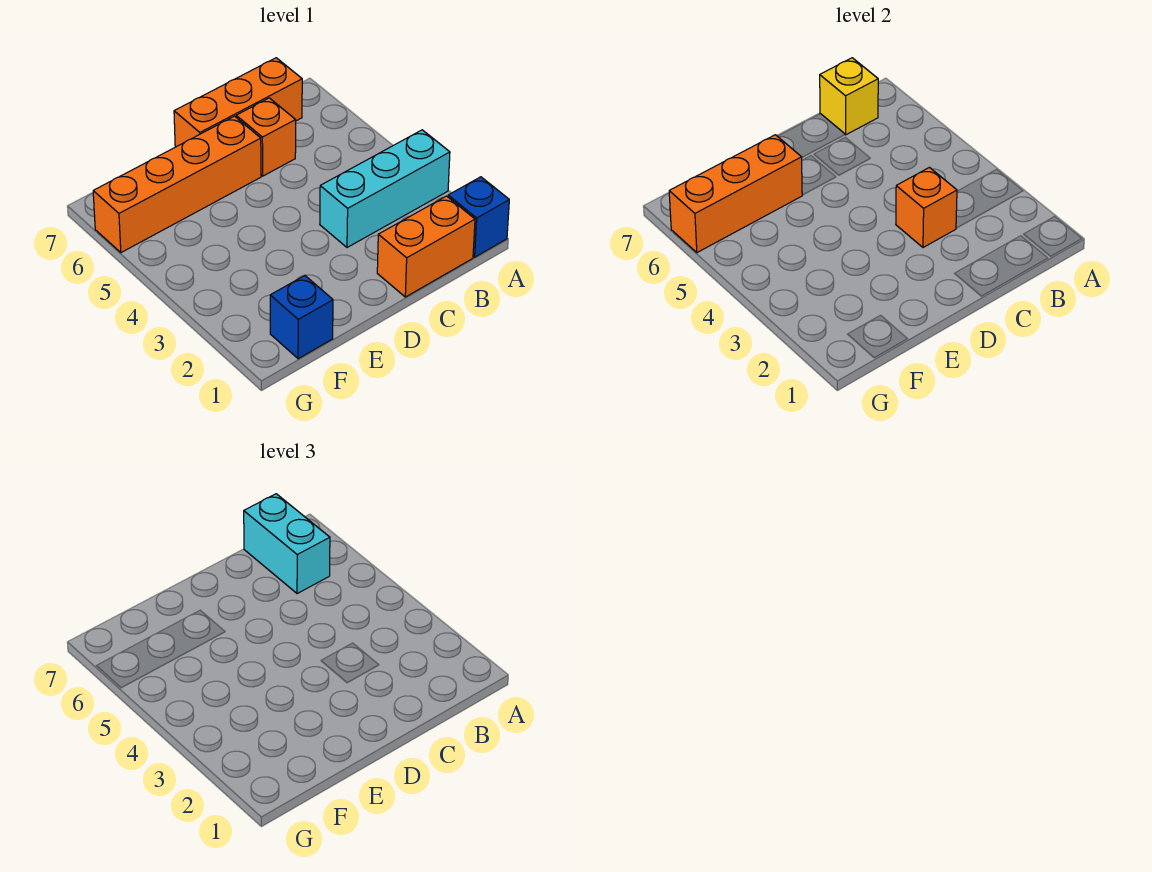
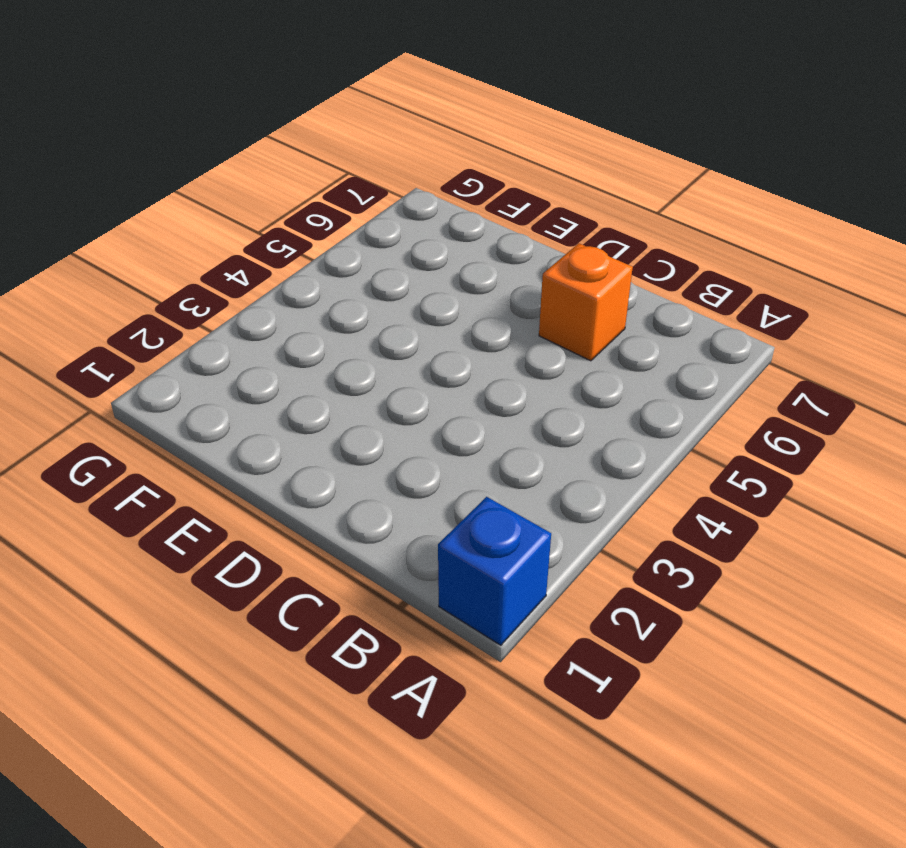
none -> cyan 1x3 brick [320,130,450,247]
none -> orange 1x2 brick [377,196,475,297]

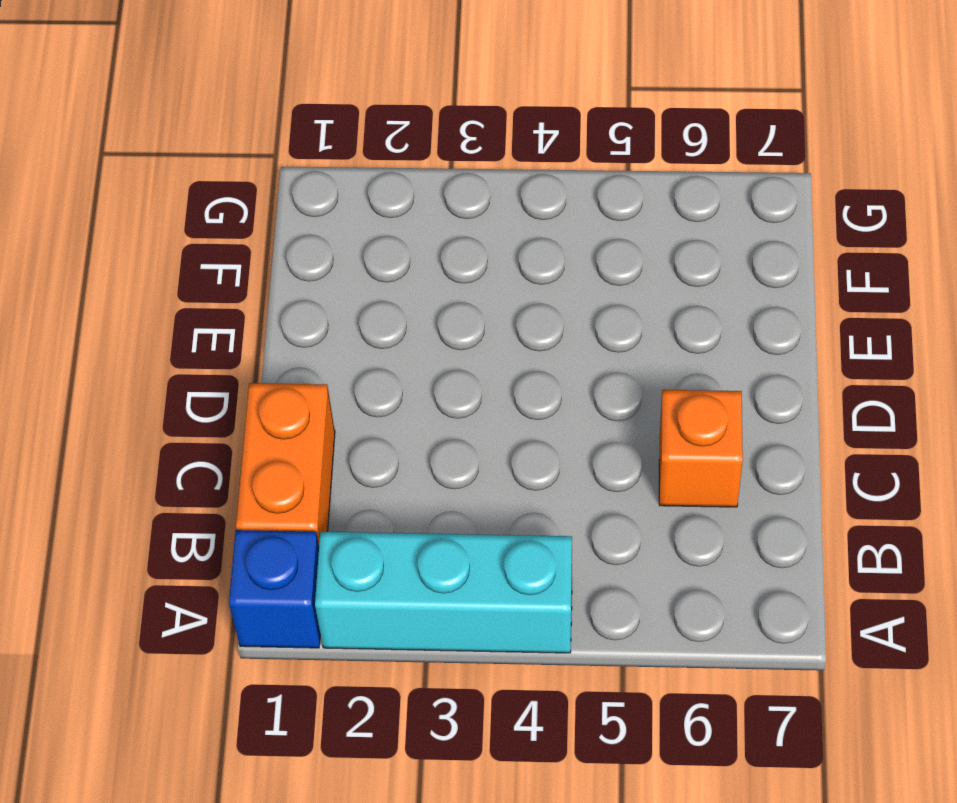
cyan 1x3 brick [315,532,572,653] -> cyan 1x3 brick turned to [320,130,450,247]
none -> orange 1x3 brick [174,58,302,147]
none -> orange 1x4 brick [93,116,261,253]

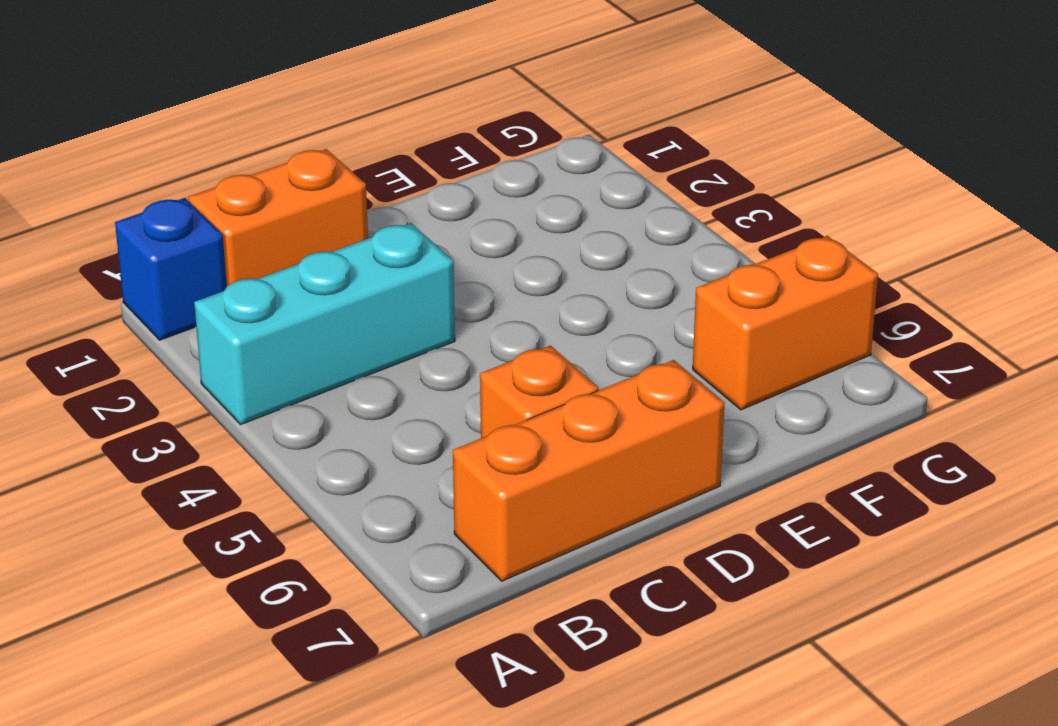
orange 1x2 brick [693,236,878,410] -> orange 1x4 brick [93,116,261,253]
none -> blue 1x1 brick [270,275,333,359]
none -> yellow 1x1 brick [820,58,878,135]

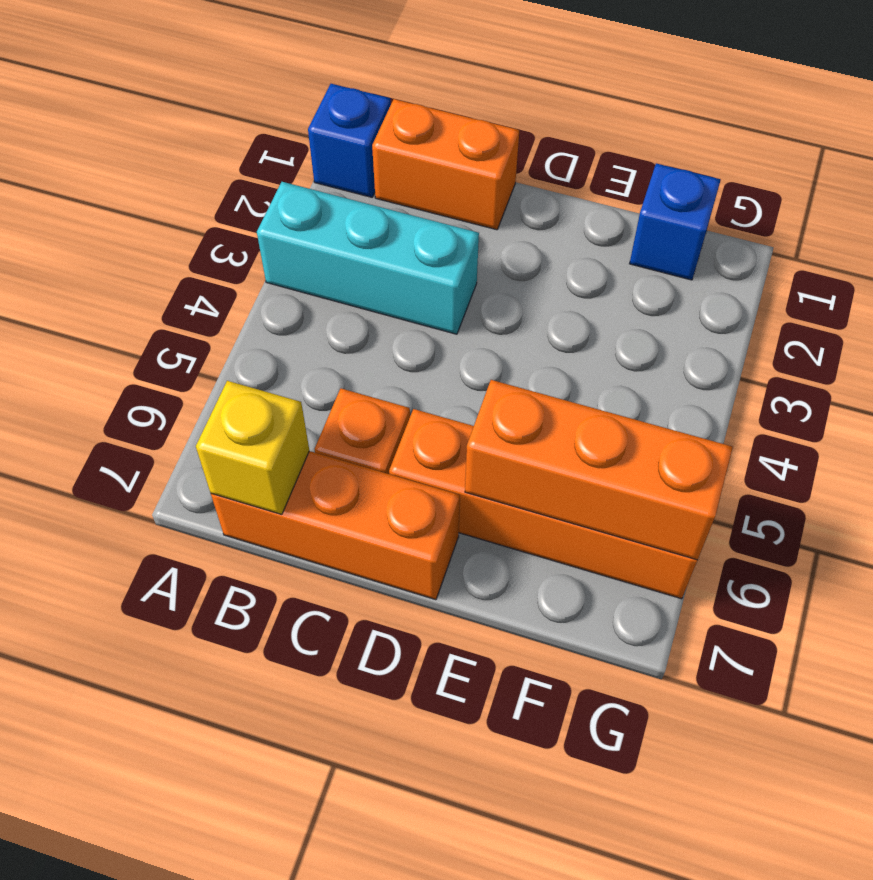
none -> orange 1x1 brick [896,167,957,247]
none -> cyan 1x2 brick [244,494,330,594]

